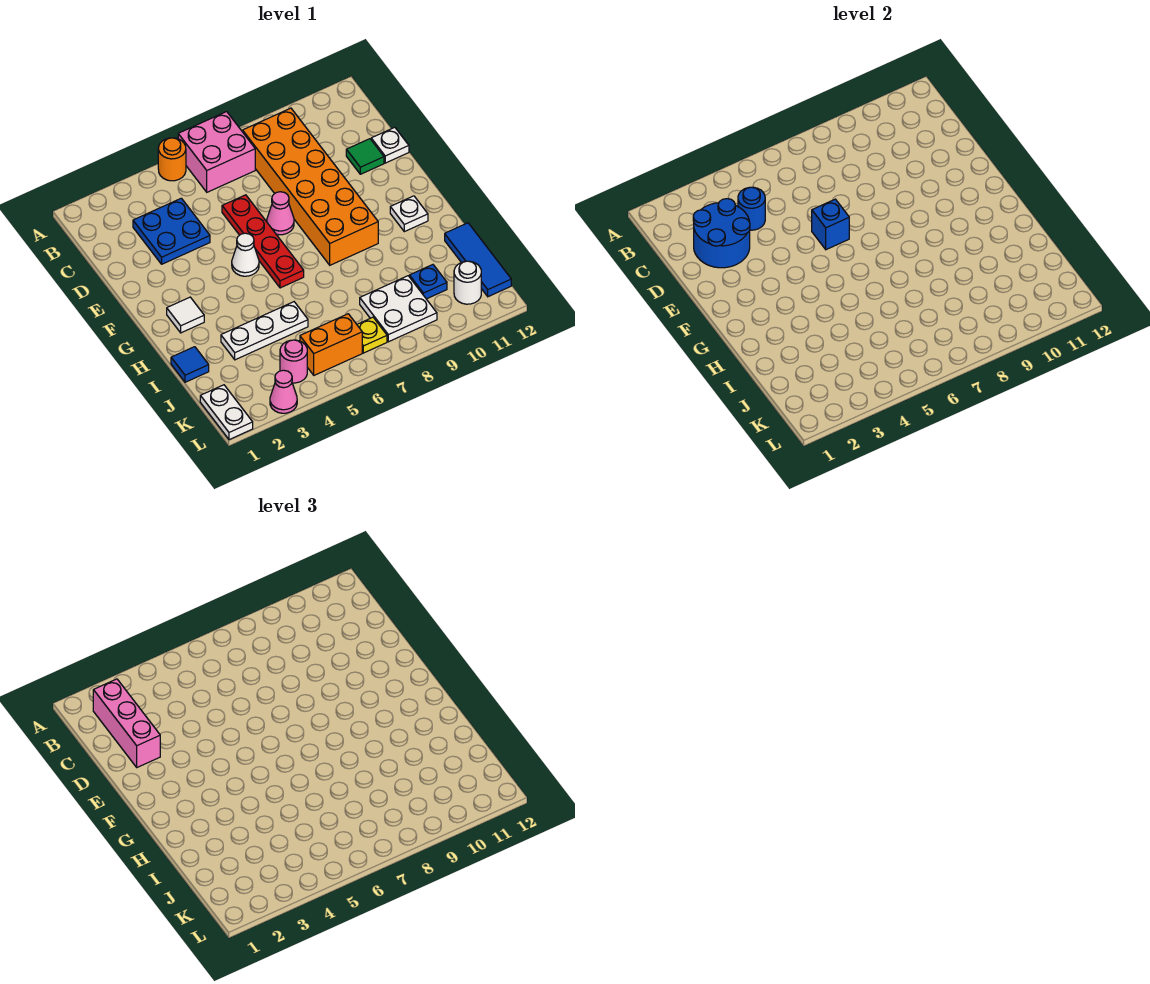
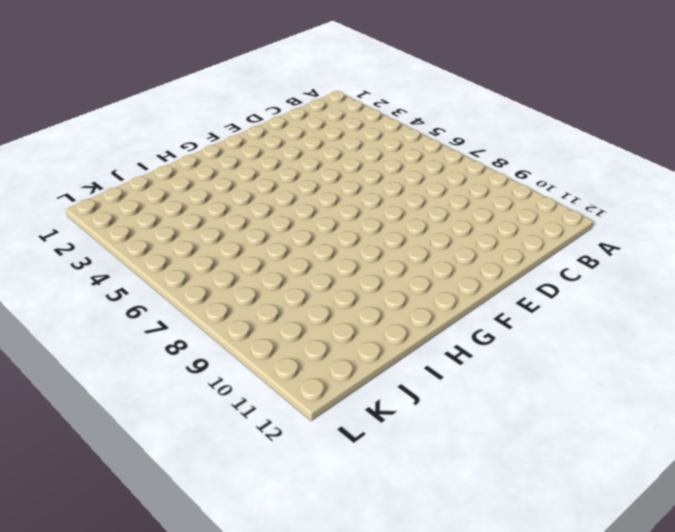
none -> orange 1x1 round brick [158,138,186,181]
none -> pink 2x2 brick [178,112,255,192]
none -> orange 2x6 brick [243,108,378,265]

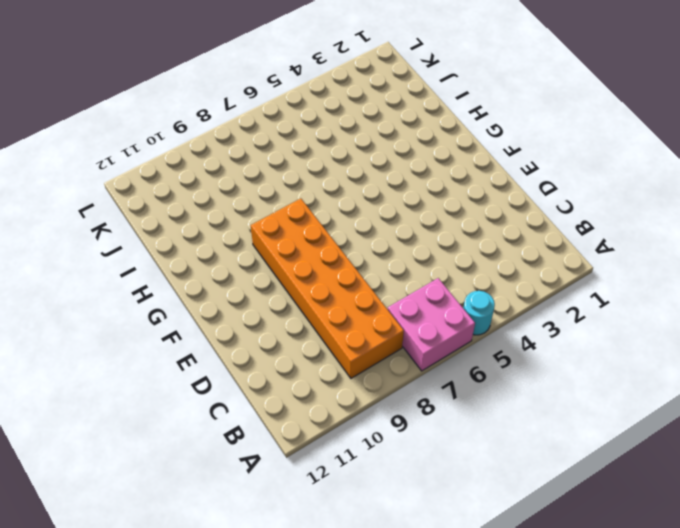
cyan 1x1 round brick [463,291,495,335] -> orange 1x1 round brick [158,138,186,181]
none -> blue 2x2 plate [133,198,210,264]
none -> red 1x4 plate [222,195,304,288]
none -> green 1x1 tile [346,139,384,174]

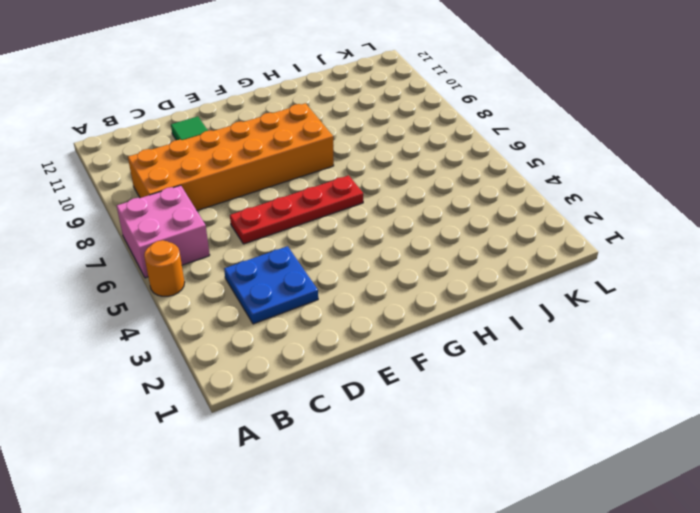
none -> white 1x1 plate [371,127,409,163]
none -> pink 1x1 cone [267,192,294,235]
none -> white 1x1 cone [232,233,259,276]

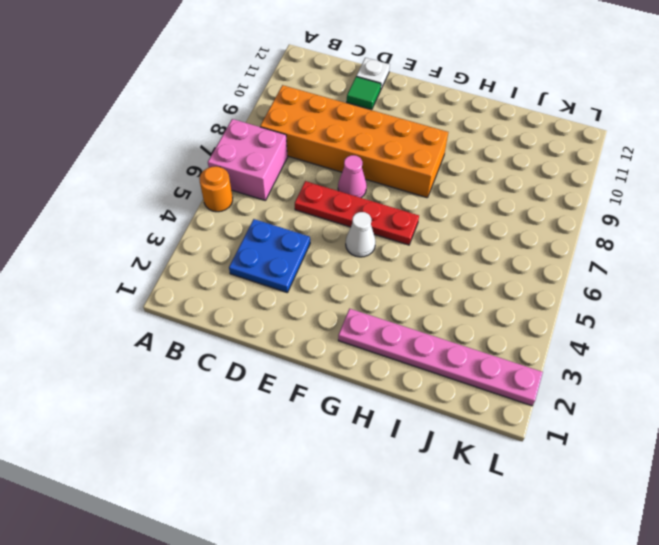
pink 1x6 plate [338,309,543,406] -> white 1x1 tile [167,297,204,333]
none -> white 1x1 plate [390,196,428,232]
none -> blue 1x1 tile [171,347,209,382]
none -> white 1x3 plate [221,302,308,360]

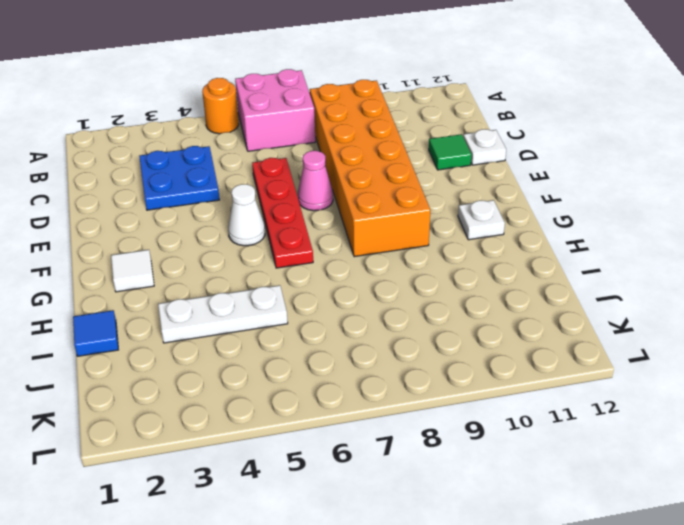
none -> blue 1x3 tile [445,223,511,297]
none -> white 2x2 plate [360,276,437,342]
none -> blue 1x1 plate [409,265,447,299]

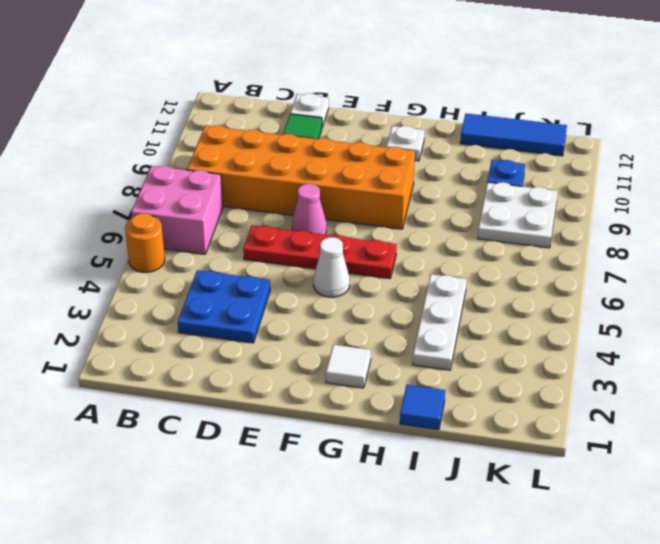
none -> white 1x2 plate [200,385,253,440]
none -> pink 1x1 round brick [280,340,307,383]
none -> orange 1x2 brick [300,314,362,375]

